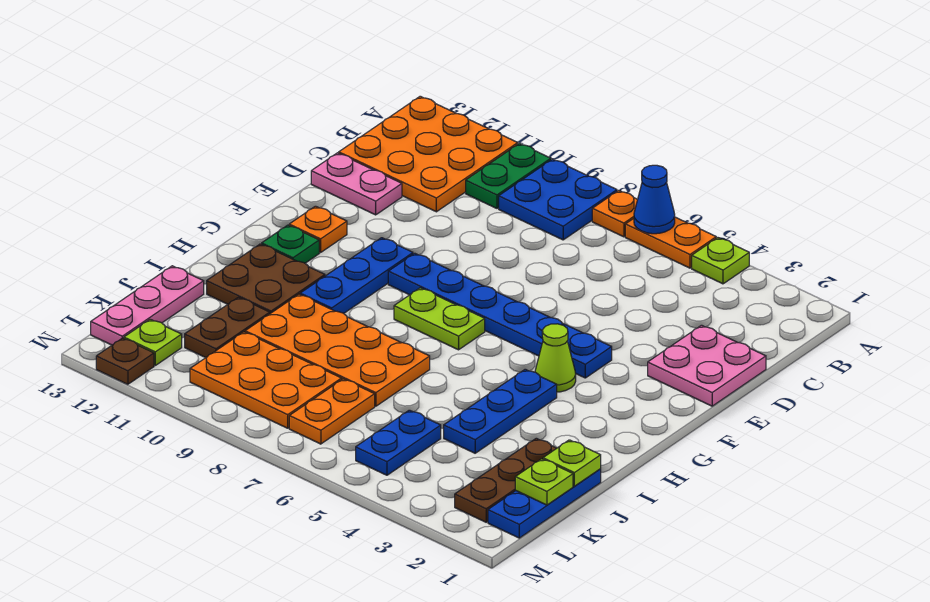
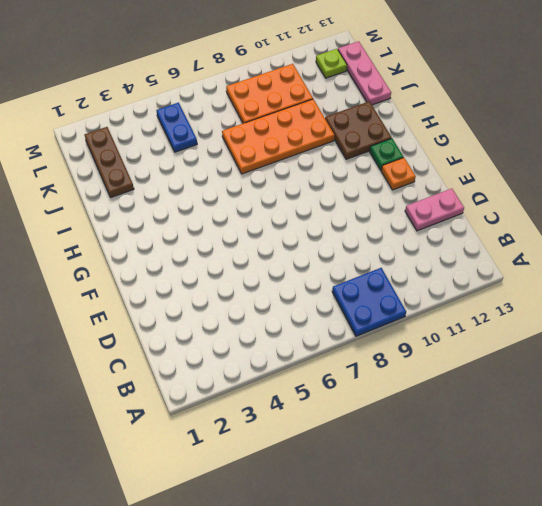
none -> lime 1x1 plate [692,238,749,284]
none -> orange 1x2 plate [625,217,716,268]
none -> orange 1x1 plate [592,190,638,237]

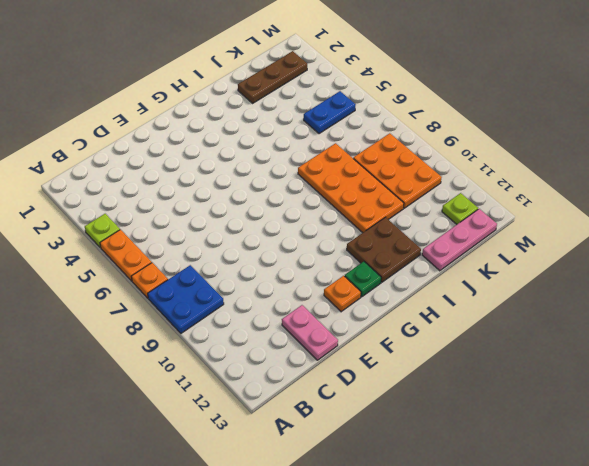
none -> green 1x2 plate [466,143,551,208]
none -> orange 3x3 plate [339,96,518,212]
none -> pink 2x2 plate [648,325,766,406]

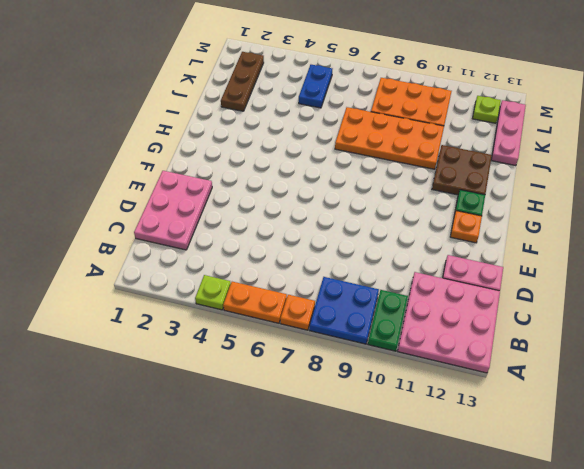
pink 3x3 plate [398,272,500,373] -> orange 3x3 plate [339,96,518,212]
pink 2x3 plate [134,171,212,250] -> pink 2x2 plate [648,325,766,406]
none -> blue 1x6 plate [388,253,612,378]
none -> blue 1x3 plate [300,238,413,313]
none -> lime 1x1 cone [535,324,576,392]

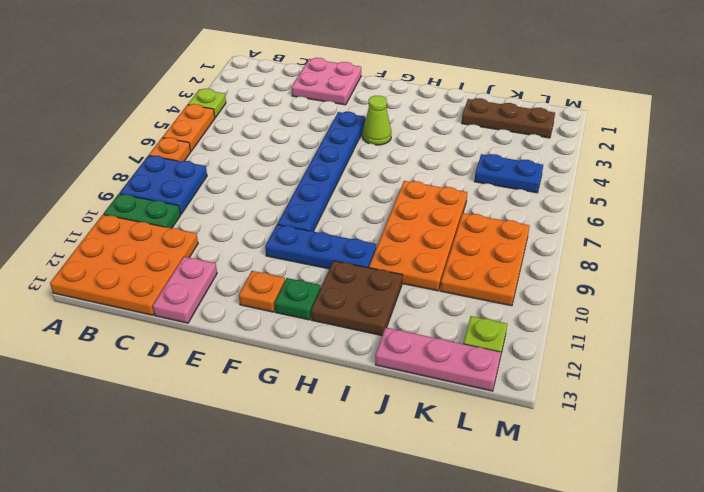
none -> lime 1x2 plate [394,288,485,350]
none -> blue 1x3 plate [444,369,557,453]
none -> blue 1x3 plate [488,469,601,538]

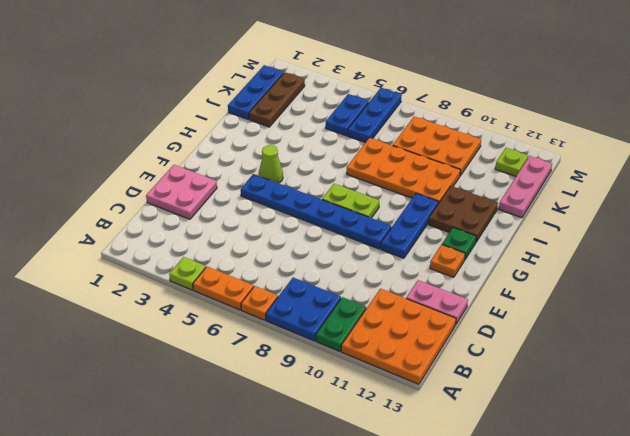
blue 1x3 plate [348,88,402,143] -> blue 1x3 plate moved to [444,369,557,453]
none -> brown 1x2 plate [185,297,270,358]
none -> orange 1x2 plate [289,379,375,444]
none -> brown 1x1 plate [96,338,154,384]

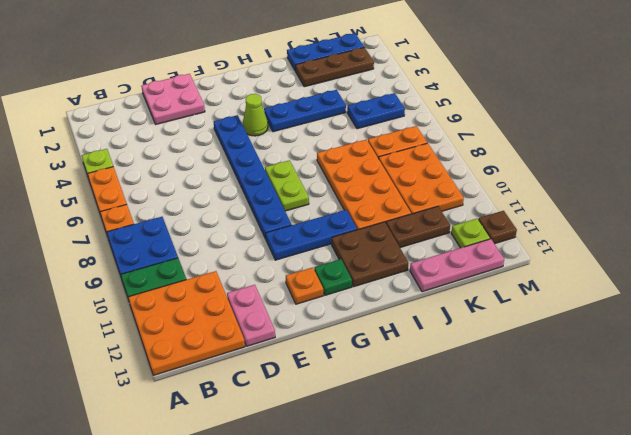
none -> blue 1x1 cone [634,165,675,234]
none -> lime 1x1 plate [543,440,601,486]
none -> lime 1x1 plate [515,459,573,505]

